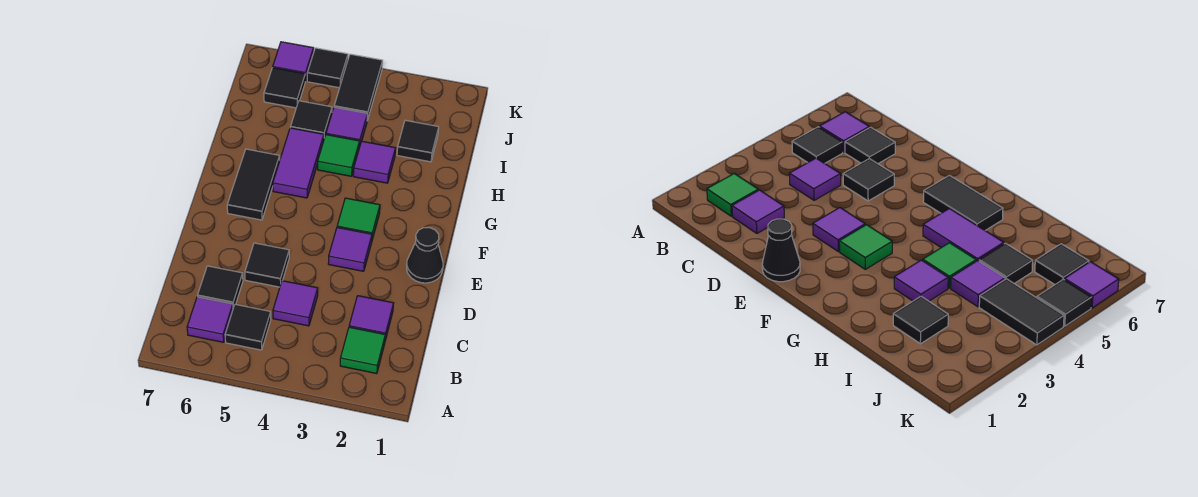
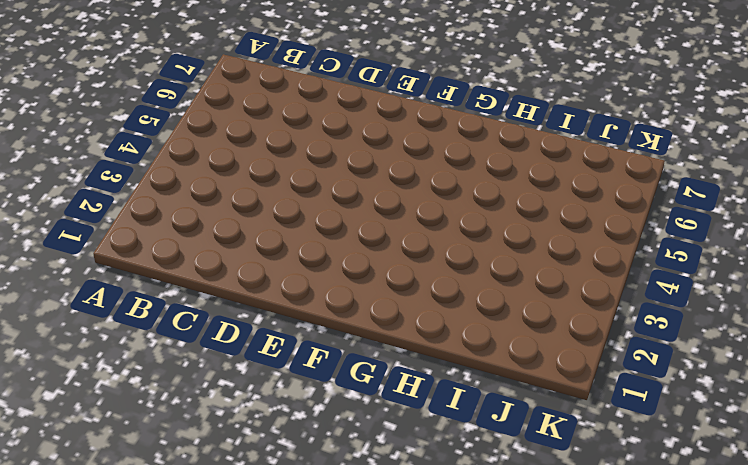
none -> green 1x1 tile [340,327,385,374]
none -> black 1x1 tile [225,304,271,350]
none -> purple 1x1 tile [187,297,233,342]

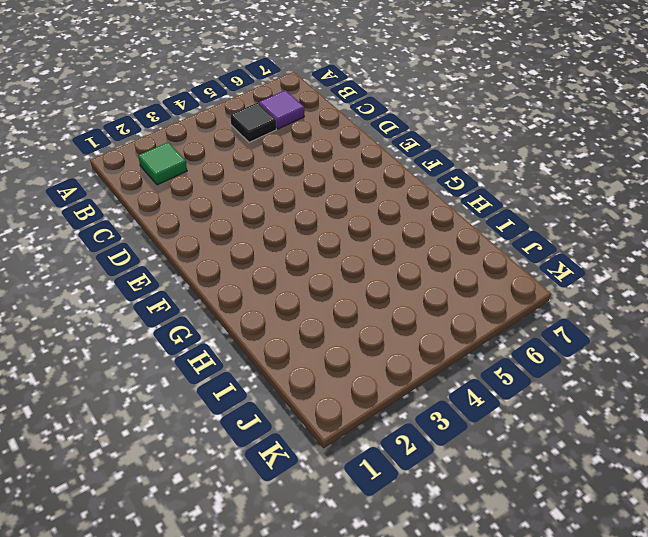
none -> purple 1x1 tile [349,296,394,340]
none -> purple 1x1 tile [273,281,318,326]
none -> black 1x1 tile [198,266,243,308]

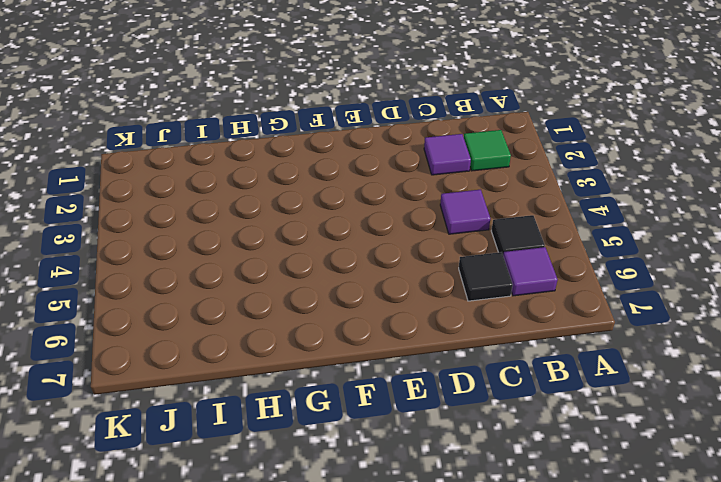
none -> black 1x1 tile [245,243,289,287]
none -> black 1x1 cone [407,228,443,283]
none -> purple 1x1 tile [328,228,372,271]

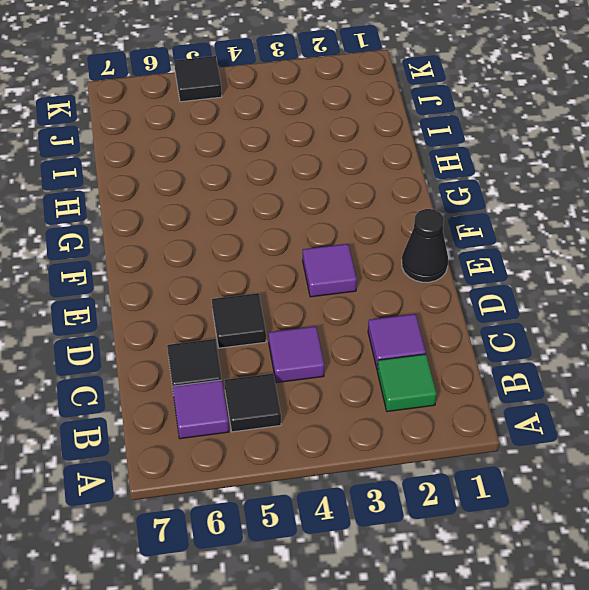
none -> green 1x1 tile [337,198,380,240]
none -> black 1x2 tile [227,149,280,220]
none -> purple 1x2 tile [273,128,324,198]

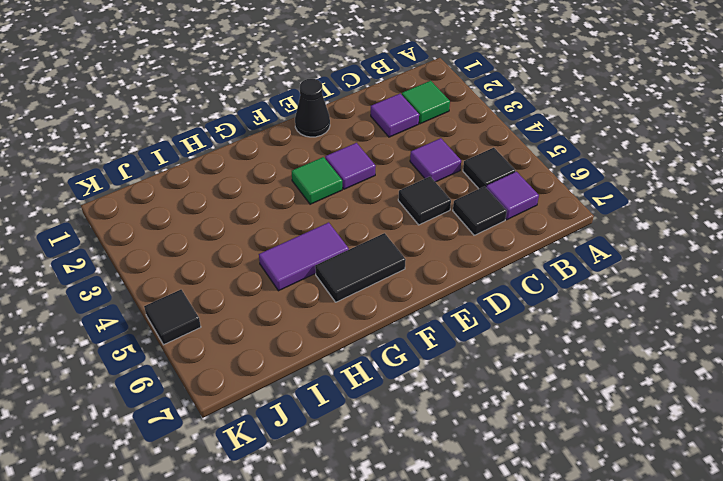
none -> purple 1x1 tile [353,141,395,183]
none -> green 1x1 tile [318,135,360,176]
none -> black 1x1 tile [397,120,439,162]

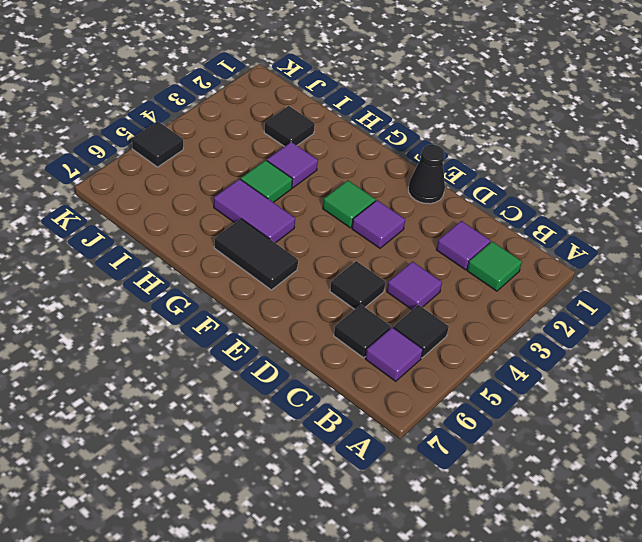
none -> purple 1x1 tile [326,107,367,147]
none -> black 1x1 tile [290,101,332,138]
none -> black 1x2 tile [334,54,383,120]

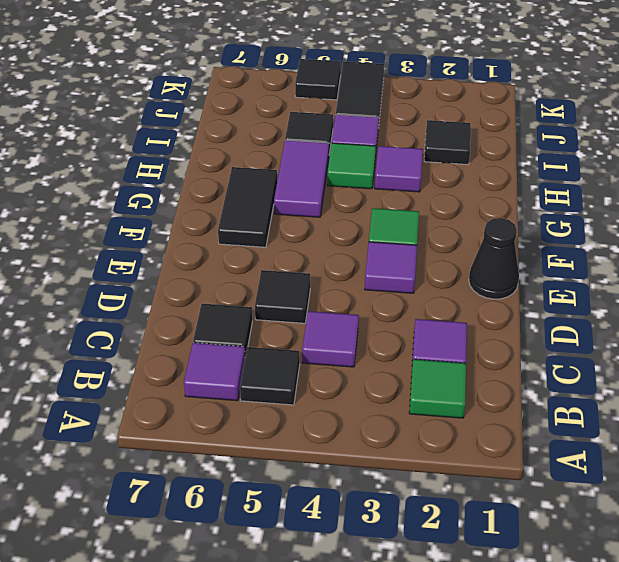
none -> black 1x1 tile [264,68,305,108]
none -> purple 1x1 tile [273,42,314,81]

